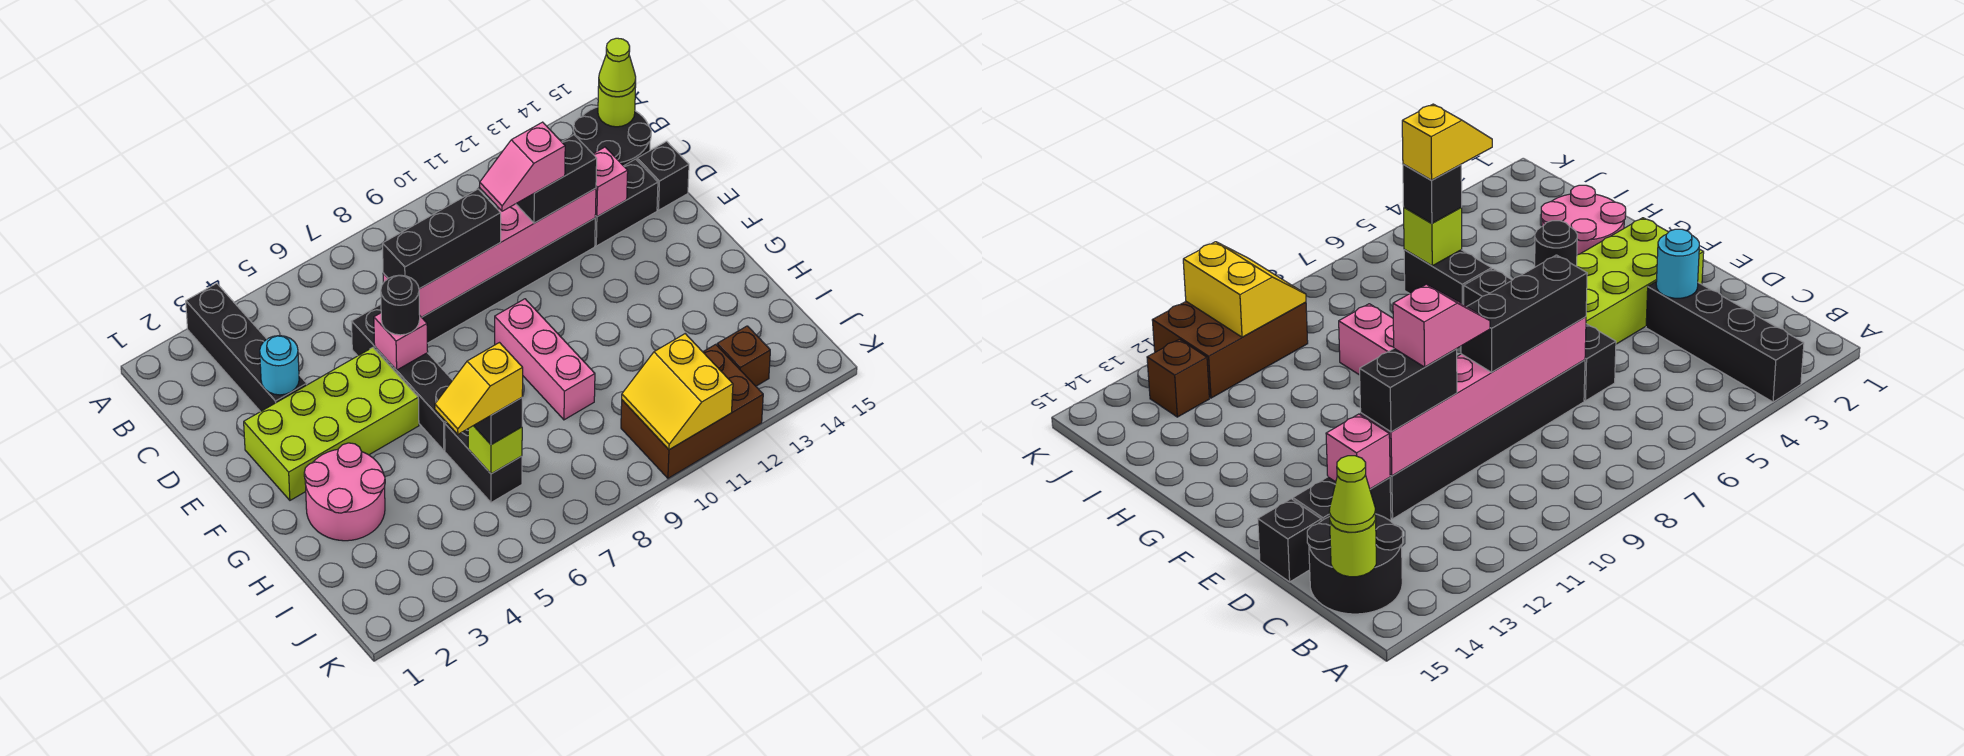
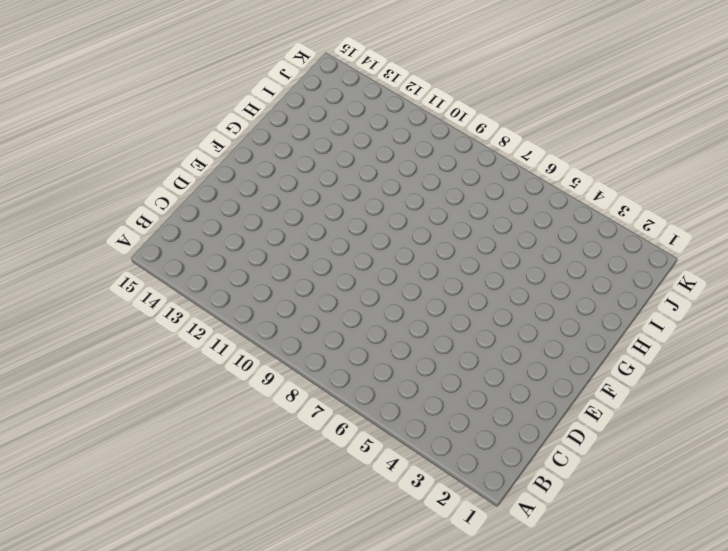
none -> black 1x4 brick [186,283,307,412]
none -> black 2x2 round brick [574,107,651,166]
none -> black 1x4 brick [351,304,453,450]

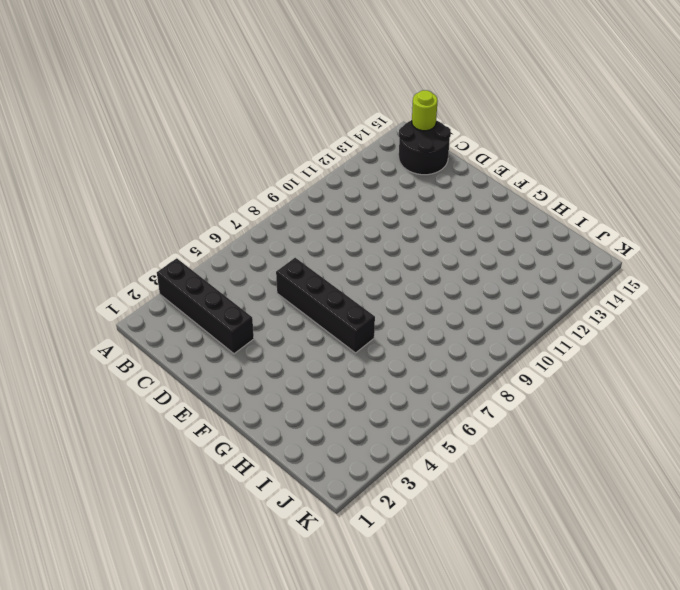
none -> black 1x6 brick [422,218,595,343]
none -> black 1x2 brick [595,159,658,246]
none -> black 1x1 brick [637,141,689,210]

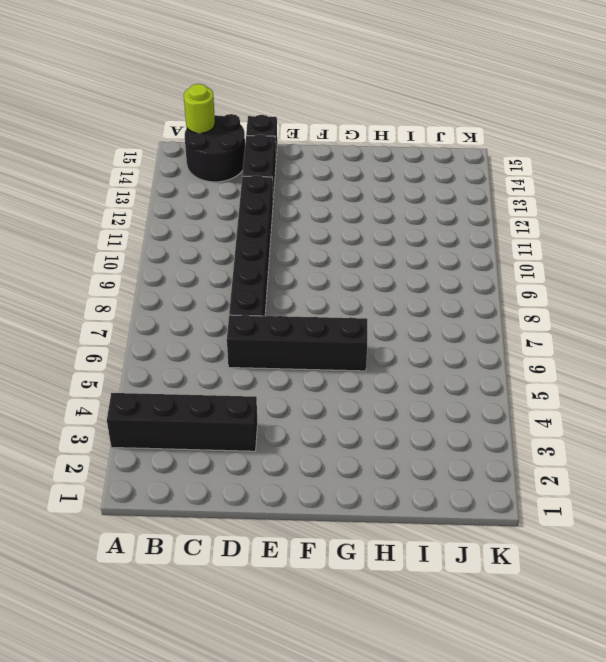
none -> lime 2x4 brick [244,348,419,500]
none -> pink 1x3 brick [495,299,595,420]
none -> pink 2x2 round brick [304,443,385,541]

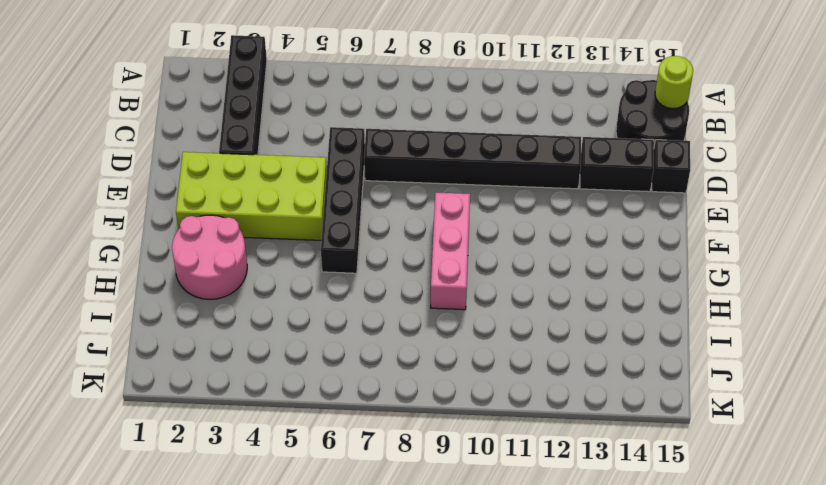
none -> black 1x2 brick [445,422,522,502]
none -> brown 2x3 brick [621,344,763,478]
none -> brown 1x1 brick [717,326,770,386]

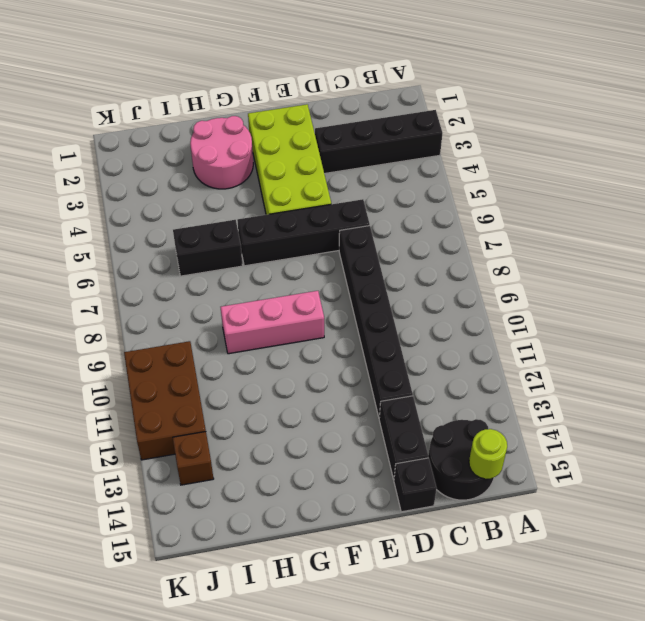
none -> cyan 1x1 round brick [260,336,299,395]
none -> pink 1x6 brick [383,188,596,317]
none -> pink 1x1 brick [593,147,628,217]

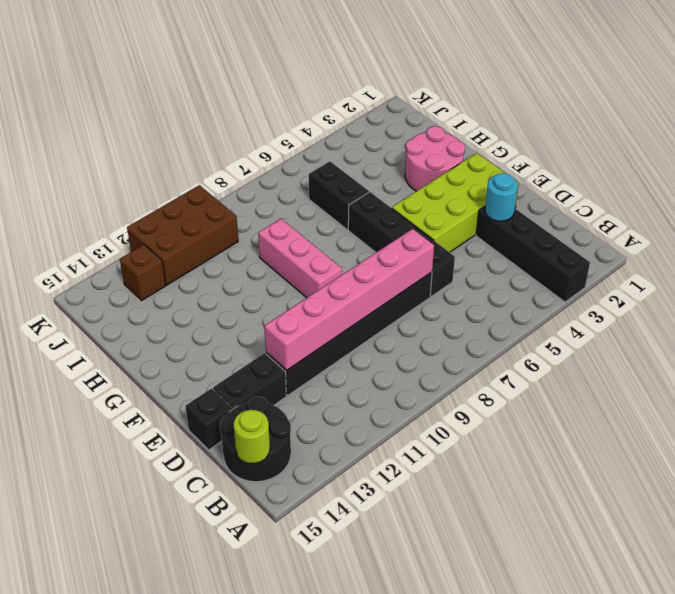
none -> pink 1x1 brick [593,147,628,217]
none -> pink 1x1 brick [374,313,428,370]
none -> lime 1x1 brick [468,426,522,474]

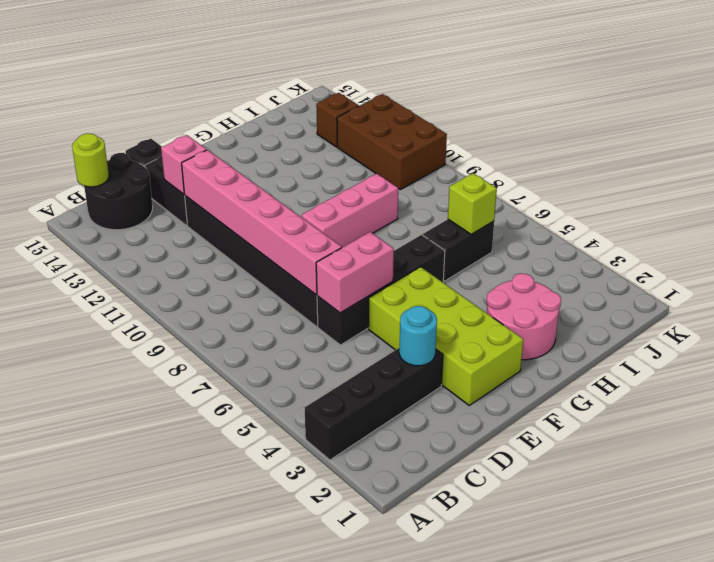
pink 1x2 brick [316,232,394,313] -> pink 1x1 brick [374,313,428,370]
none -> yellow 2x2 slope [622,334,733,450]
none -> lime 1x1 cone [599,38,636,97]
none -> black 1x3 brick [382,189,501,289]

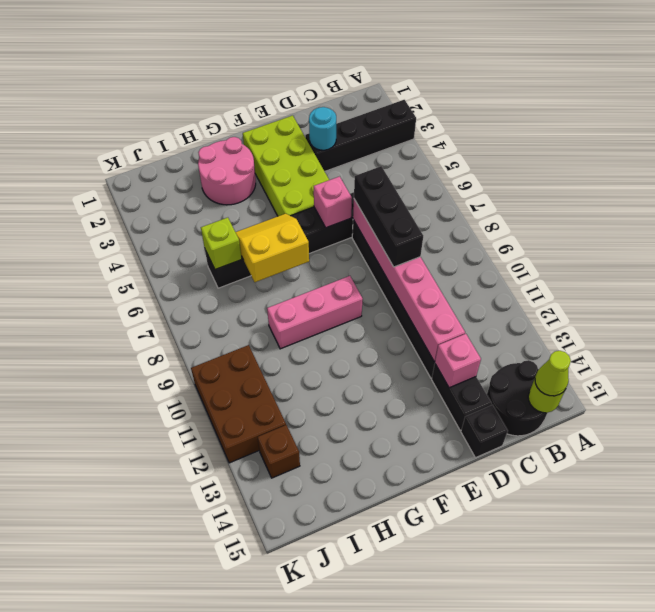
yellow 2x2 slope [236,214,309,282] -> yellow 2x2 slope moved to [622,334,733,450]
none -> black 1x2 brick [516,135,597,223]
none -> black 1x1 round brick [381,275,420,335]
none -> black 1x1 brick [474,398,522,445]

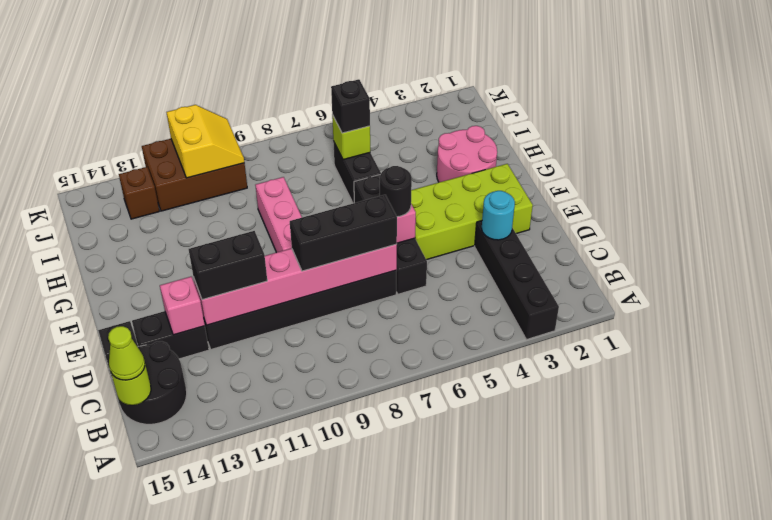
none -> pink 1x2 slope [480,122,565,211]
none -> yellow 1x2 slope [435,343,523,434]

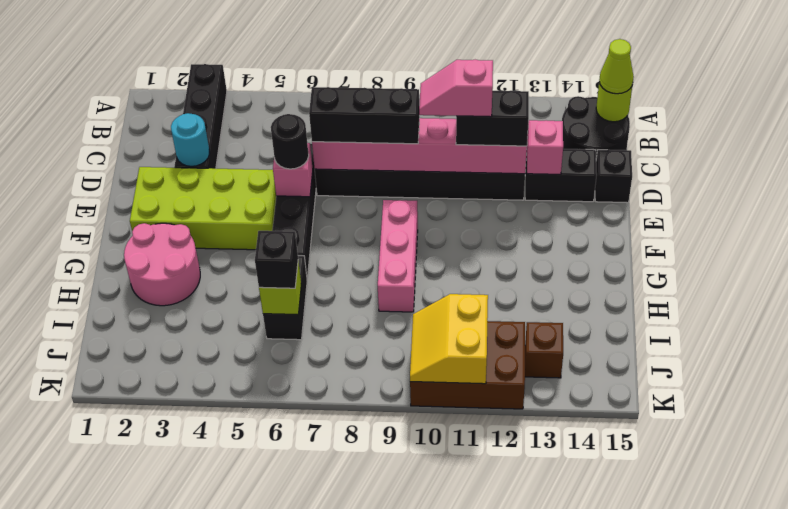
none -> yellow 1x2 slope [435,343,523,434]

